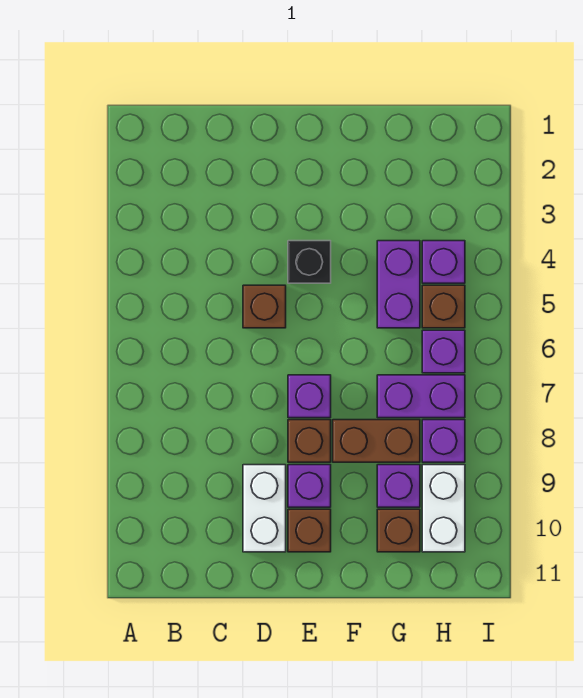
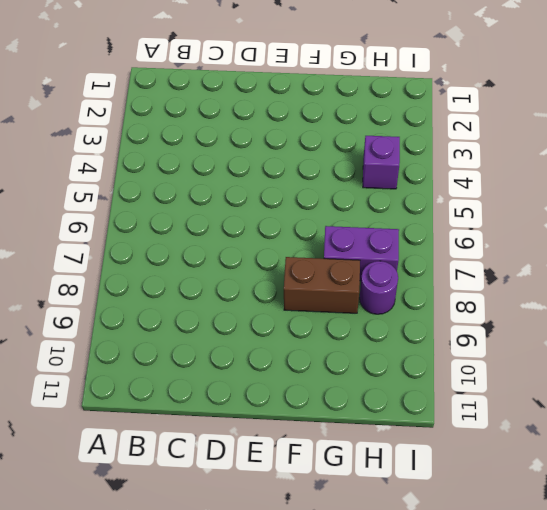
purple 1x1 round brick [360,261,398,314] -> purple 1x1 brick [422,420,465,462]
none -> brown 1x1 brick [243,285,286,328]
none -> white 1x2 brick [243,465,286,552]
none -> black 1x1 brick [288,241,331,283]

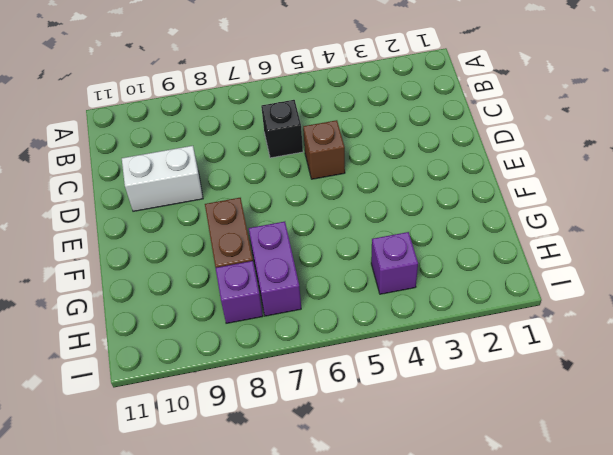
black 1x1 brick [261,100,303,158] -> black 1x1 brick moved to [288,241,331,283]
none -> purple 1x1 brick [288,375,331,418]
none -> brown 1x1 brick [288,420,331,462]
none -> purple 1x1 brick [288,465,331,507]

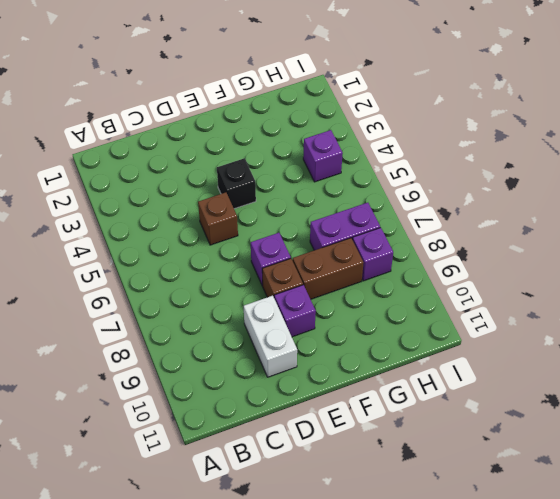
none -> brown 1x1 brick [288,509,331,552]
none -> purple 1x2 brick [377,241,420,328]
none -> purple 1x1 brick [377,465,420,507]

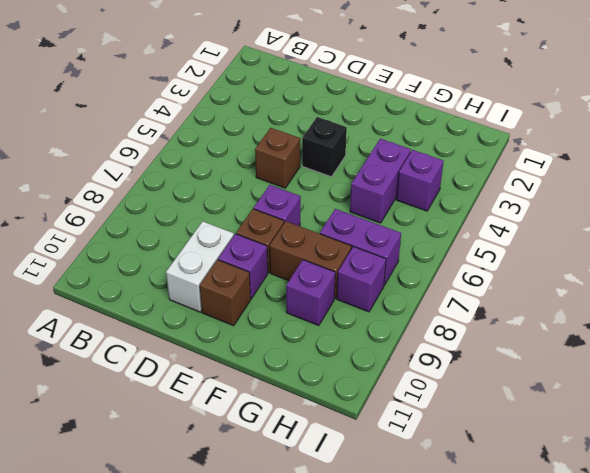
none -> brown 1x1 brick [377,509,420,552]
none -> brown 1x1 brick [422,285,465,328]
none -> purple 1x1 brick [422,330,465,373]

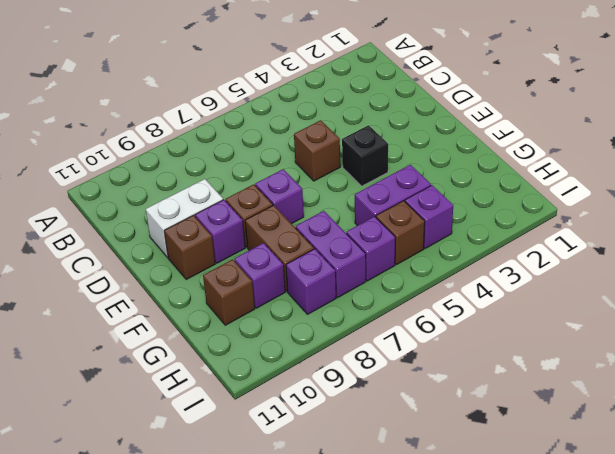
none -> white 1x2 brick [422,465,465,552]

